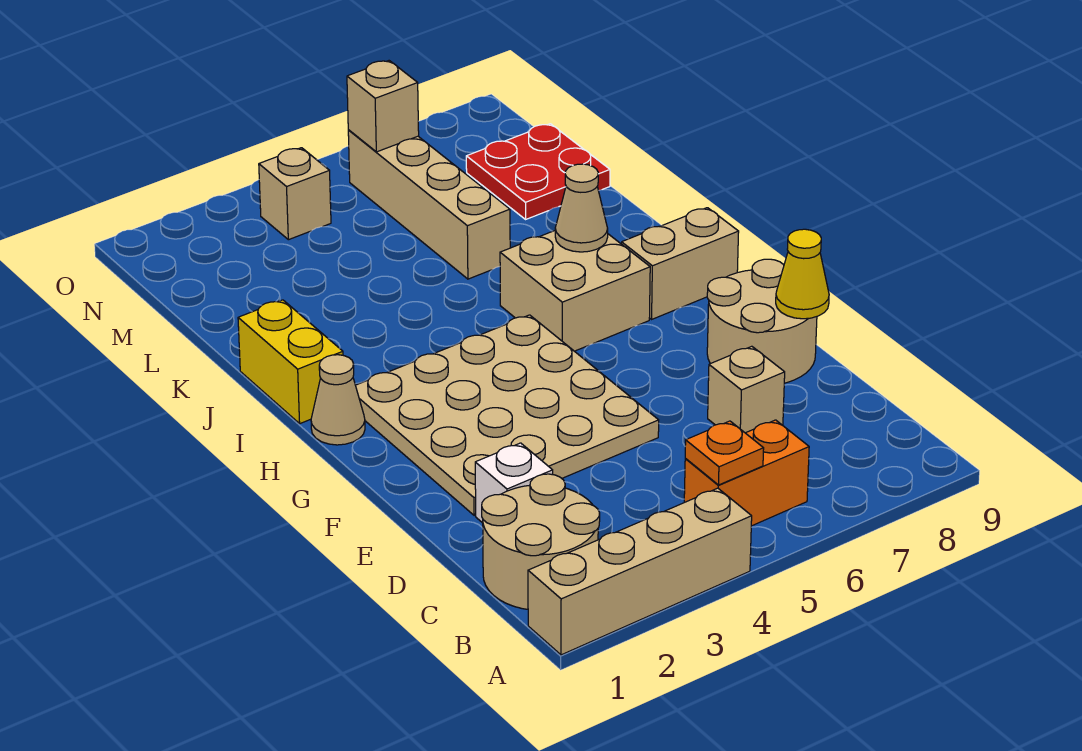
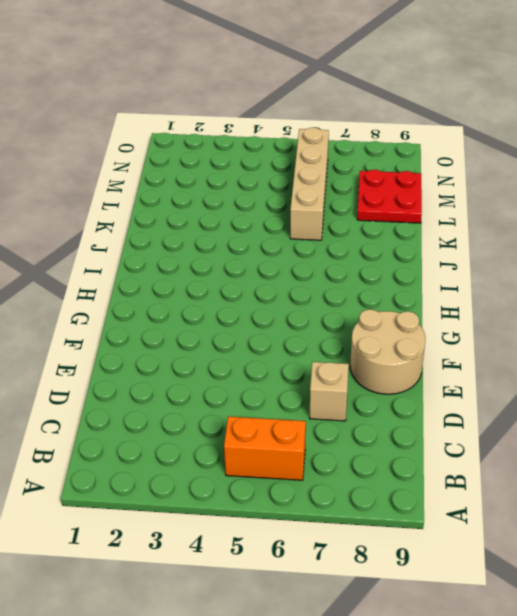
none -> tan 1x4 brick [528,488,752,655]
none -> tan 2x2 round brick [482,474,600,609]
none -> white 1x1 brick [475,443,553,523]

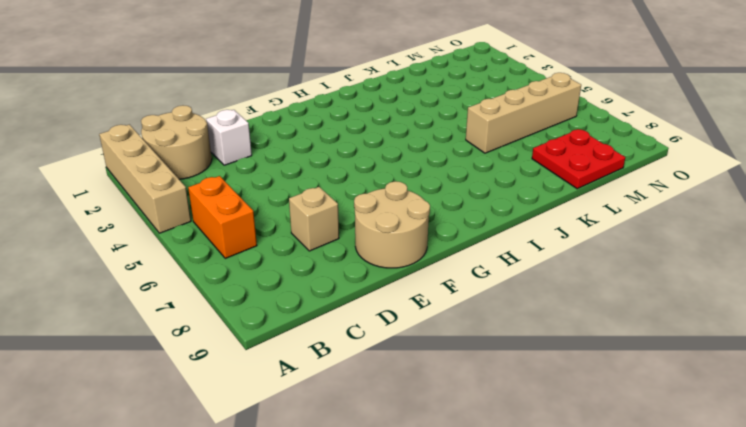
none -> tan 4x4 plate [355,315,659,515]
none -> tan 1x1 cone [311,355,365,445]
none -> tan 2x2 brick [500,231,650,351]

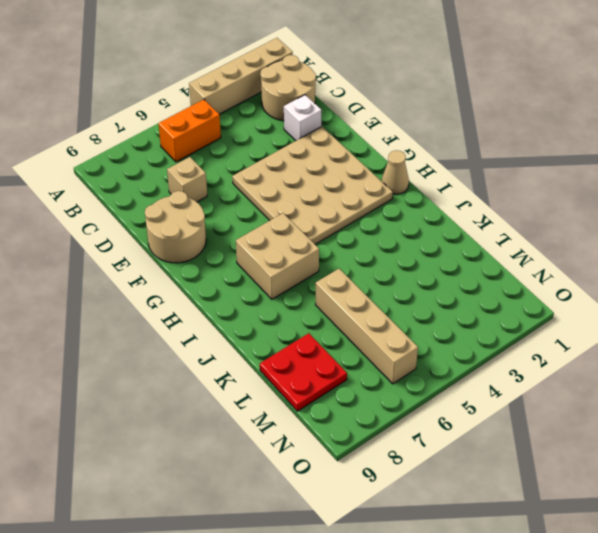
none -> tan 1x2 brick [622,208,739,319]
none -> yellow 1x2 brick [238,300,343,423]
none -> tan 1x1 brick [259,148,331,240]

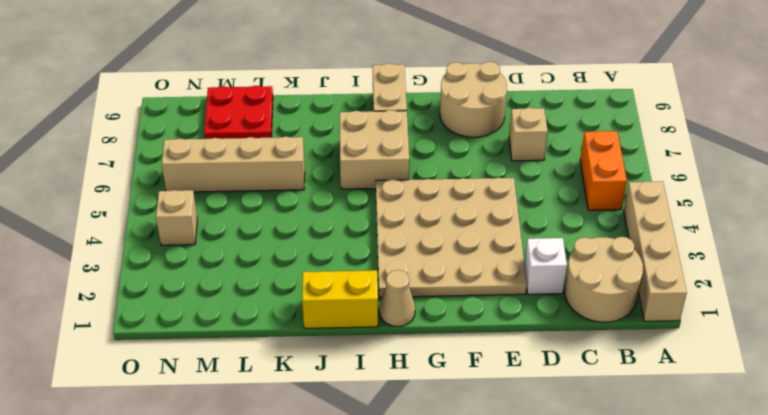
none -> orange 1x1 plate [685,421,764,485]
none -> yellow 1x1 cone [776,229,829,319]
none -> tan 1x1 cone [555,164,608,252]

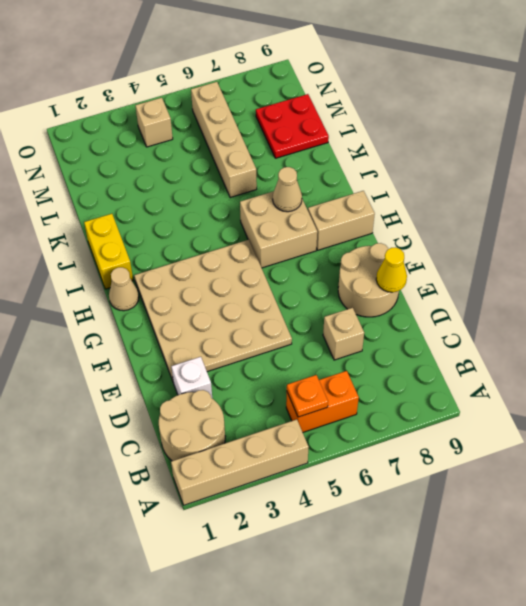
none -> tan 1x1 brick [347,61,419,152]

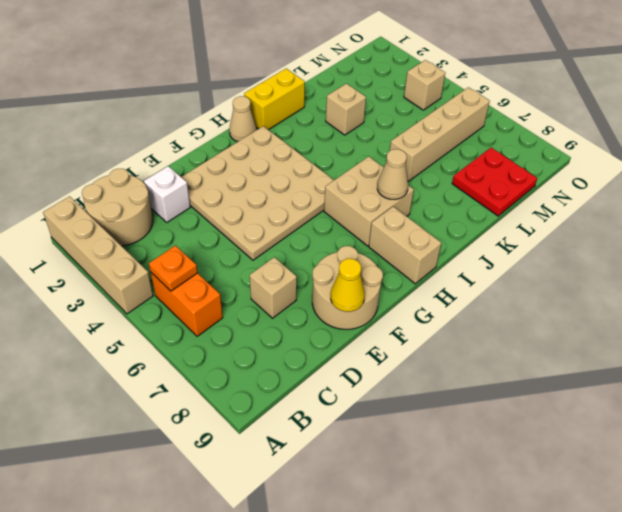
tan 1x1 brick [326,84,366,135] -> tan 1x1 brick moved to [347,61,419,152]

